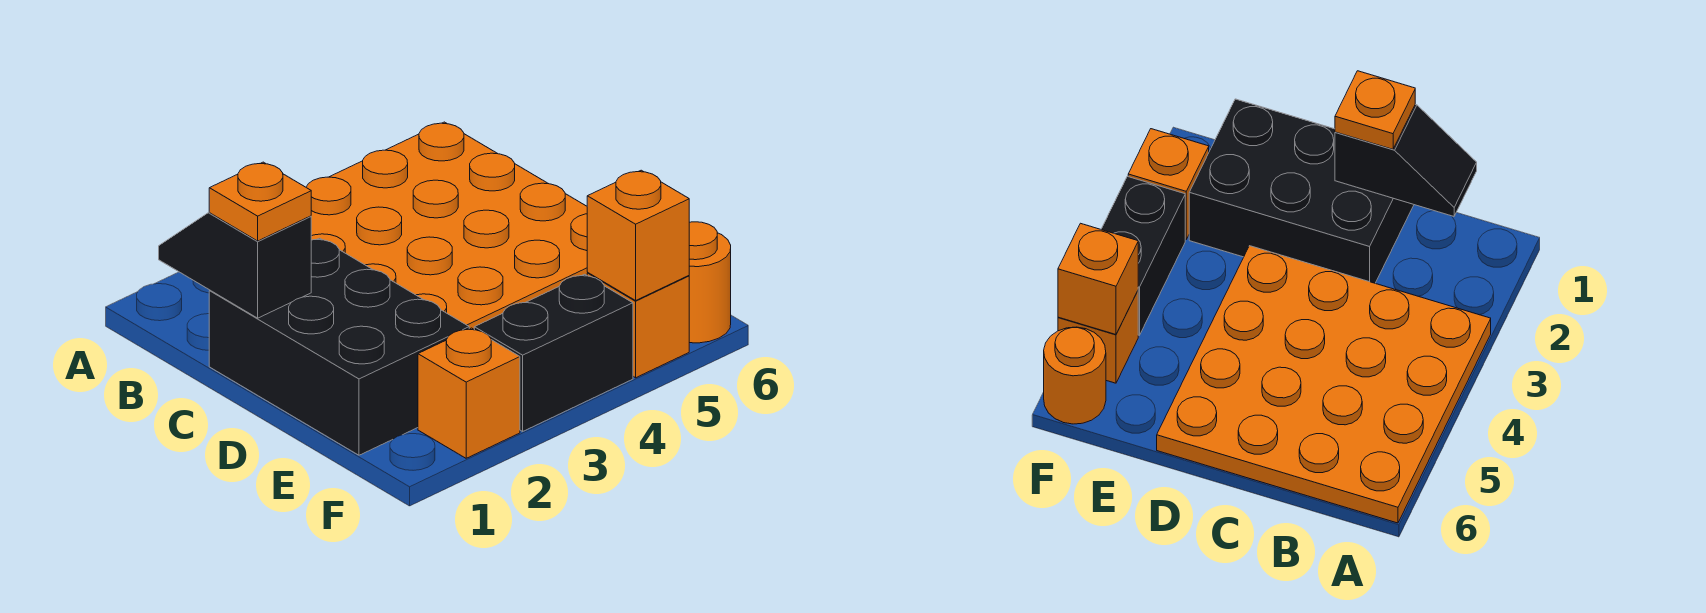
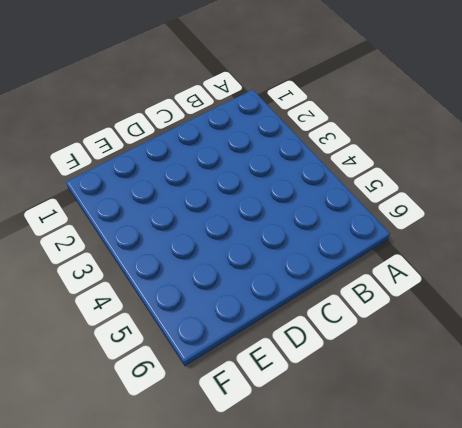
none -> orange 4x4 plate [306,122,588,329]
none -> black 2x3 brick [209,238,469,455]

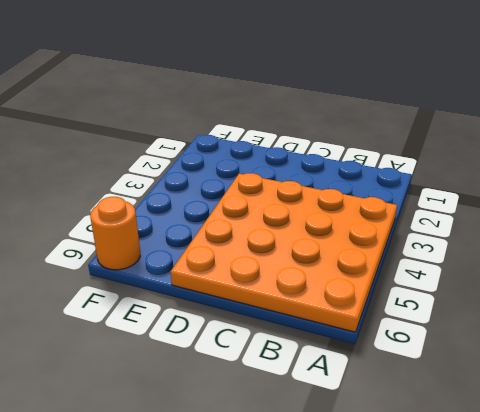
none -> black 2x3 brick [209,238,469,455]
none -> orange 1x1 brick [418,328,520,458]

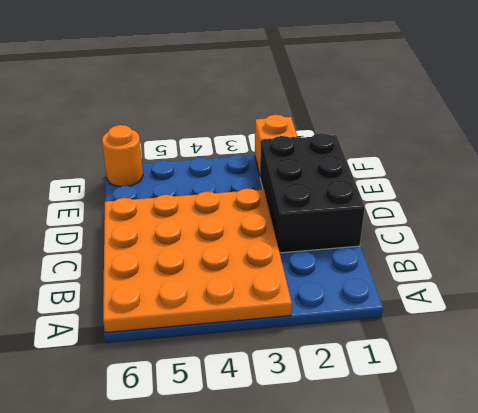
none -> black 1x2 brick [474,274,633,431]
none -> orange 1x1 brick [587,273,689,378]

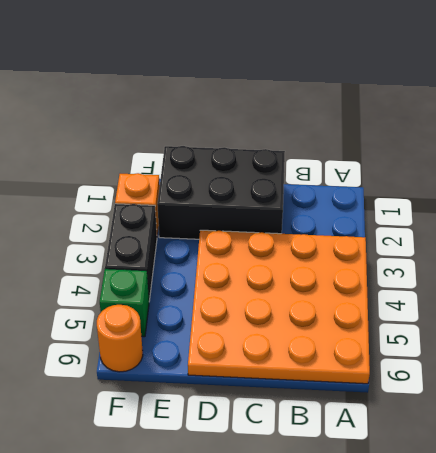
green 1x1 brick [100,269,149,337] -> orange 1x1 brick [587,273,689,378]
none -> black 1x2 slope [159,213,311,318]
none -> orange 1x1 brick [587,170,689,300]

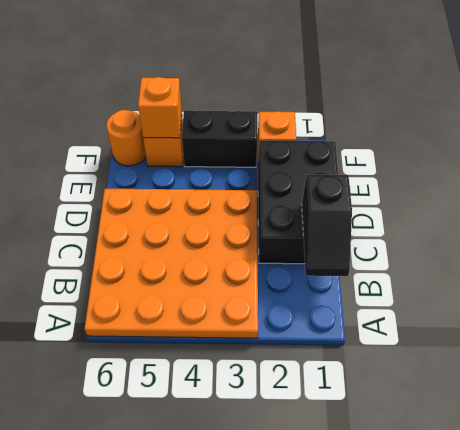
none -> orange 1x1 plate [209,162,311,241]

